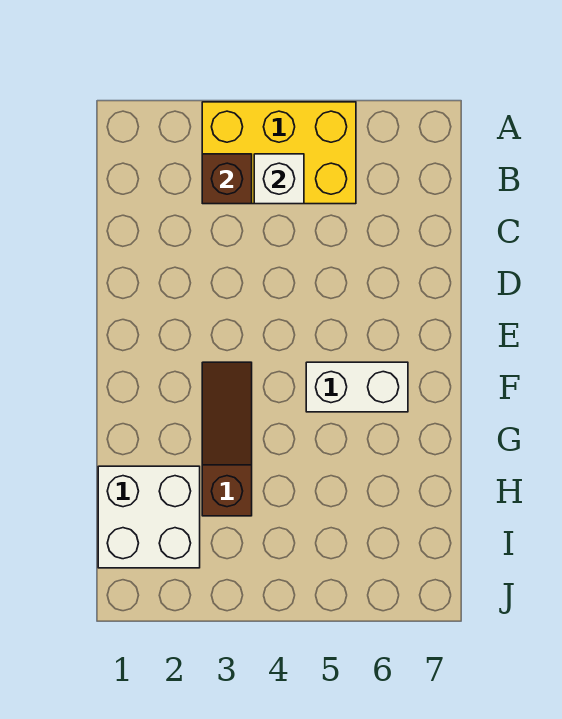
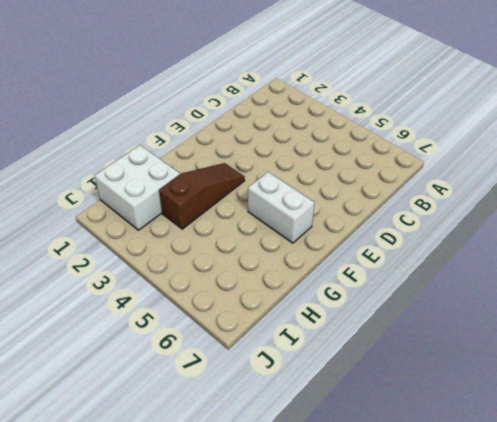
none -> yellow 2x3 brick [202,102,356,204]
none -> brown 1x1 brick [202,154,252,204]

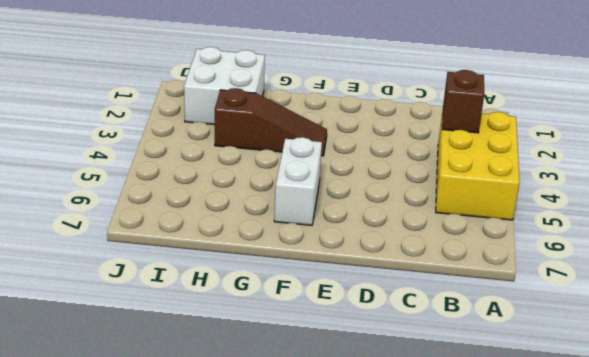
none -> white 1x1 brick [254,154,304,204]

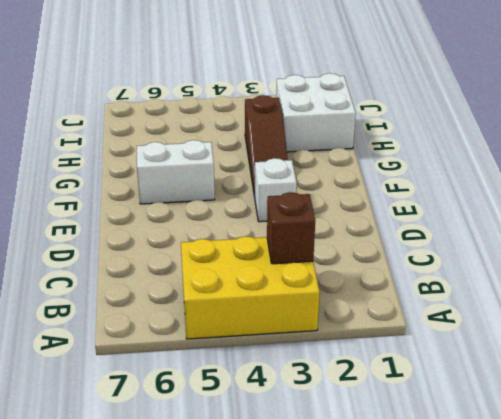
white 1x1 brick [255,158,297,222] -> white 1x1 brick moved to [254,154,304,204]

